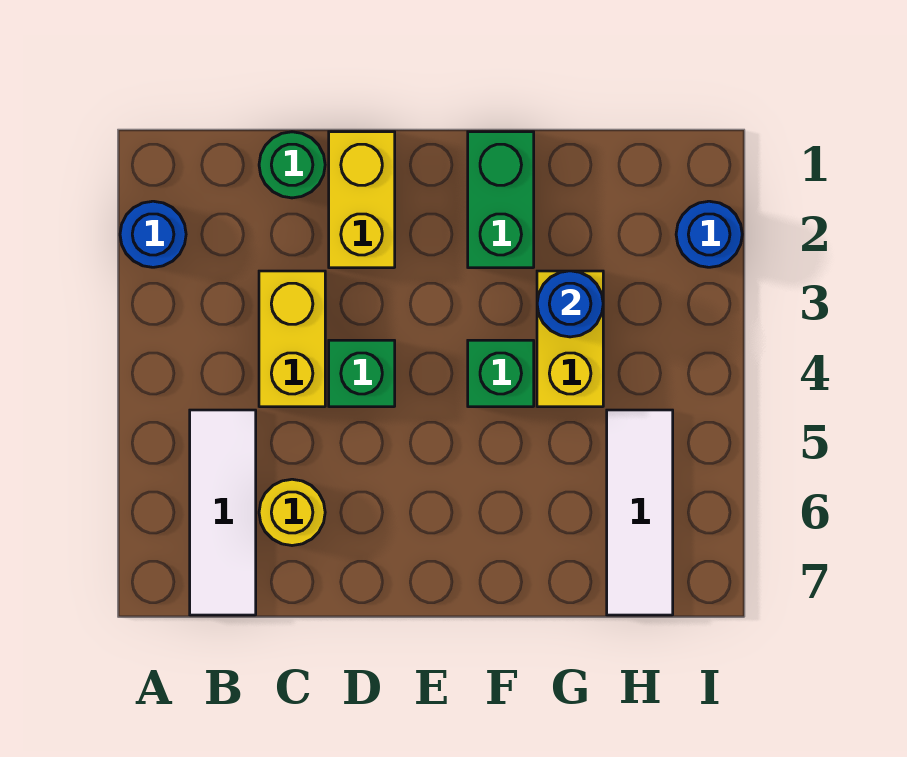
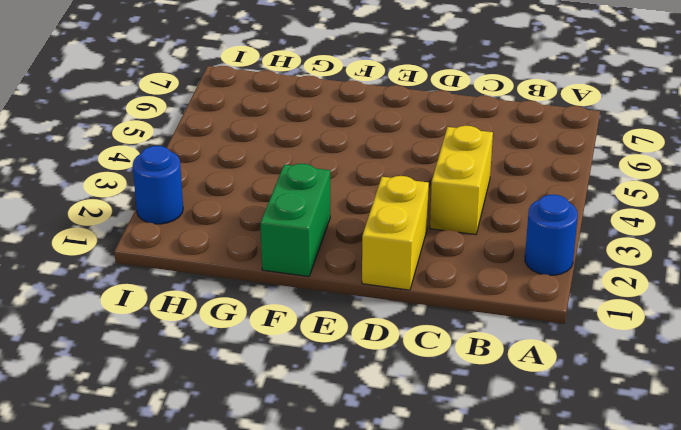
none -> white 1x3 tile [190,410,256,615]
none -> green 1x1 round brick [259,132,325,198]
none -> yellow 1x1 round brick [259,479,325,546]

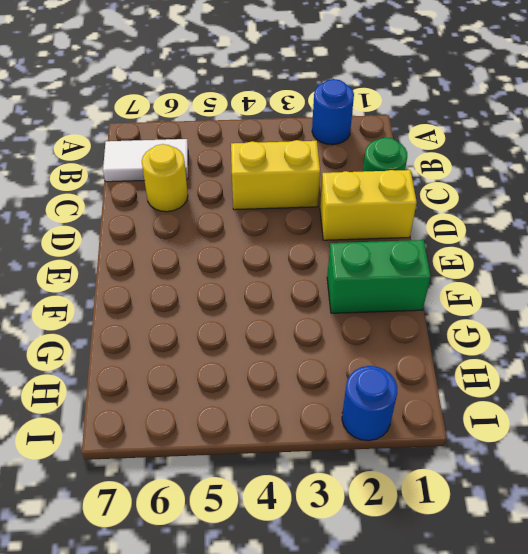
white 1x2 tile [103,139,188,182] -> white 1x3 tile [190,410,256,615]
none -> green 1x1 brick [329,340,395,407]
none -> green 1x1 brick [468,340,534,407]
none -> yellow 1x2 brick [537,271,603,407]

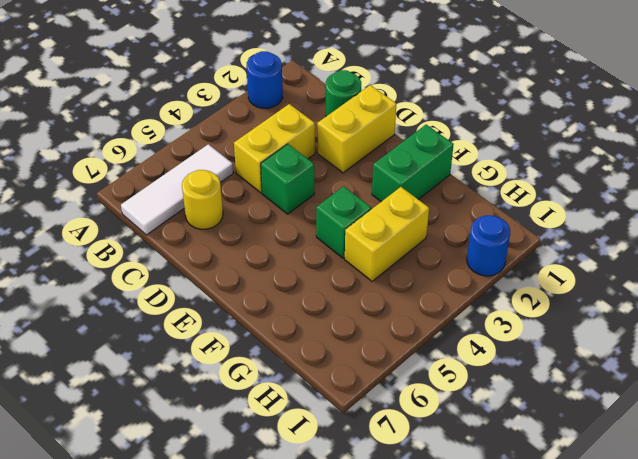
none -> white 1x3 tile [607,410,673,615]
none -> blue 1x1 round brick [537,271,603,337]

